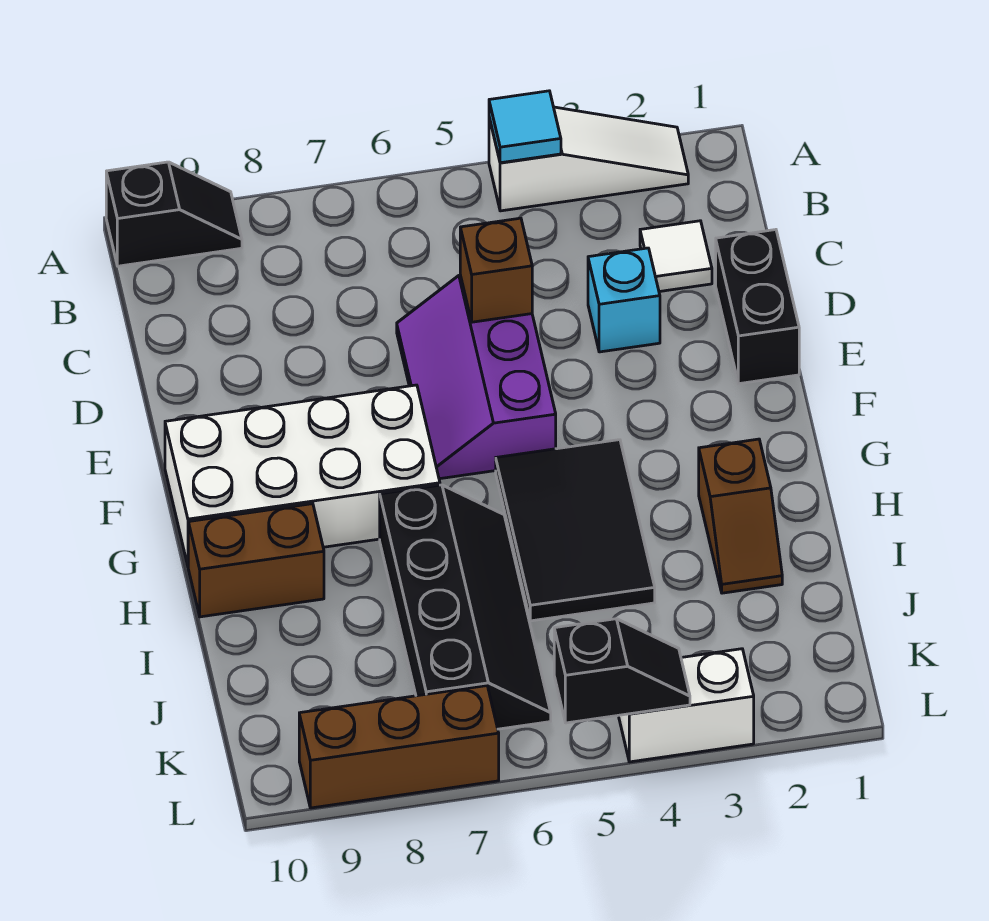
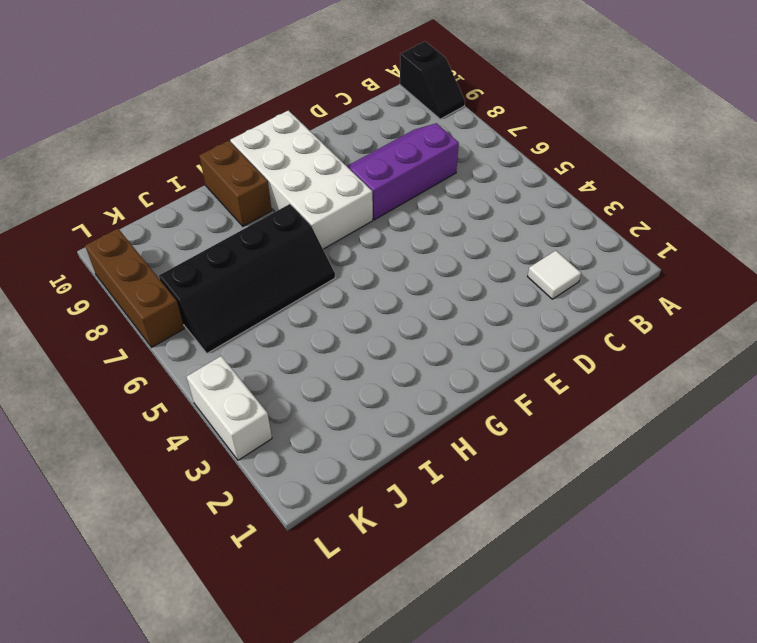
purple 2x3 slope [347,123,459,220] -> purple 2x3 slope moved to [397,275,556,479]
none -> white 1x3 slope [489,107,688,211]
none -> black 1x2 brick [716,230,799,384]
none -> cyan 1x1 brick [588,248,660,352]

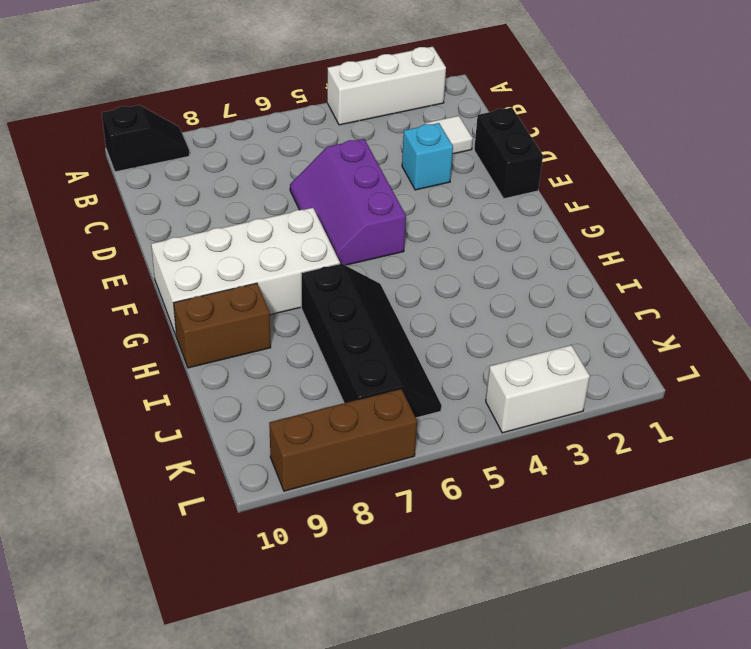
white 1x3 brick [327,47,446,125] -> white 1x3 slope [489,107,688,211]
none -> black 2x3 tile [496,440,655,621]
none -> brown 1x2 slope [699,439,782,593]
none -> cyan 1x1 tile [489,91,561,163]

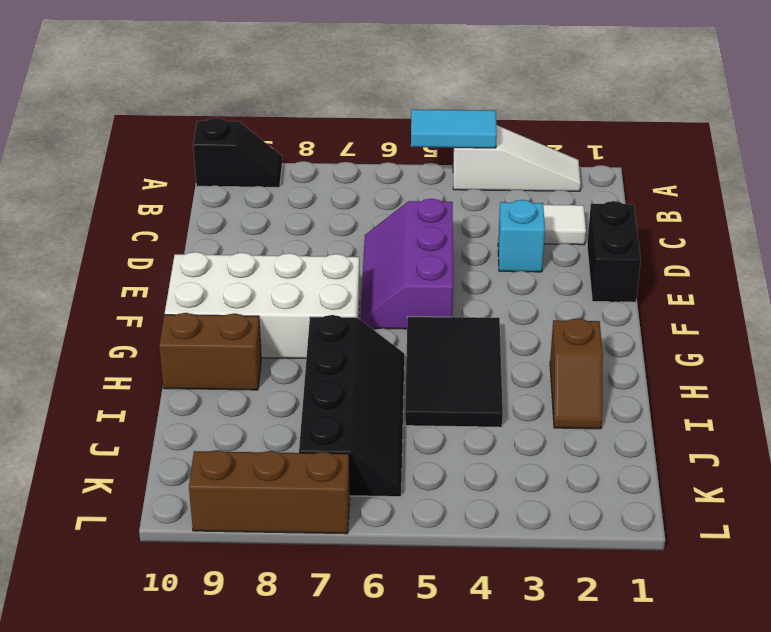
cyan 1x2 tile [411,109,497,148] -> cyan 1x1 tile [489,91,561,163]
none -> white 1x2 brick [618,649,754,762]
none -> brown 1x1 brick [460,218,532,322]
none -> black 1x2 slope [554,619,690,723]

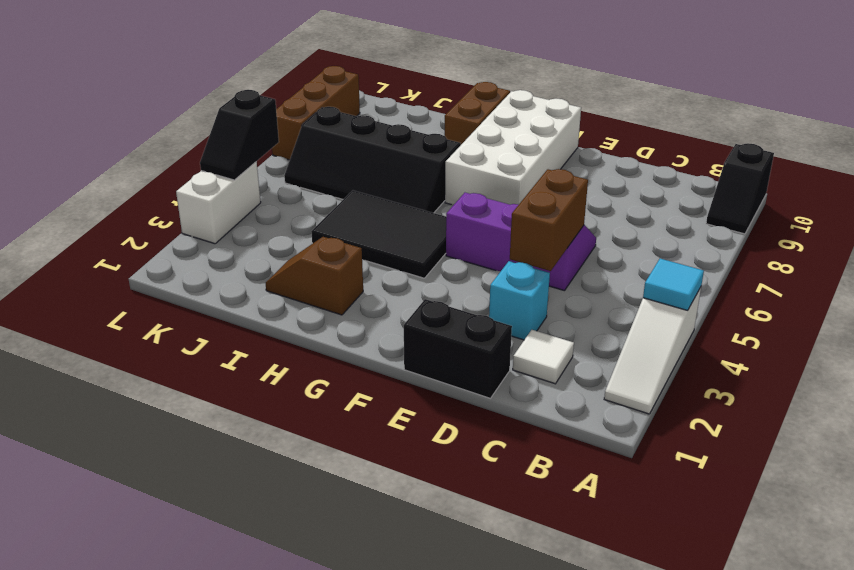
brown 1x2 brick [510,169,588,271] -> brown 1x1 brick [460,218,532,322]

